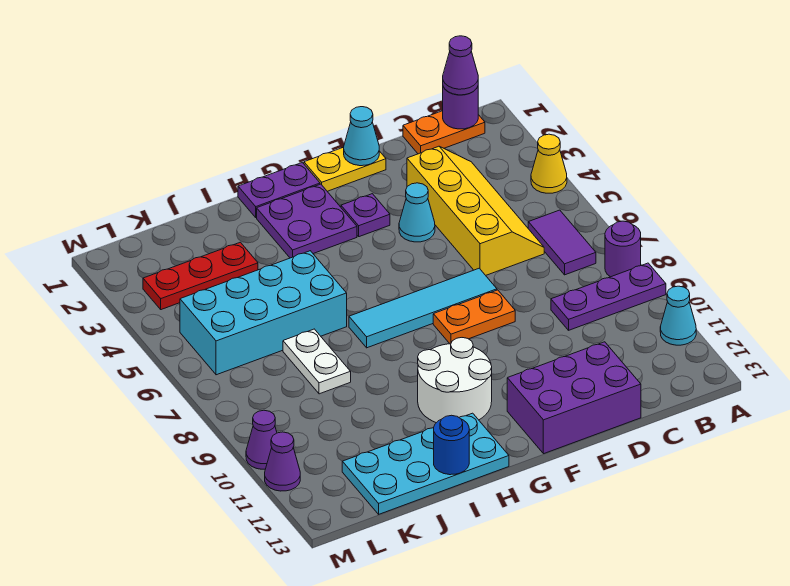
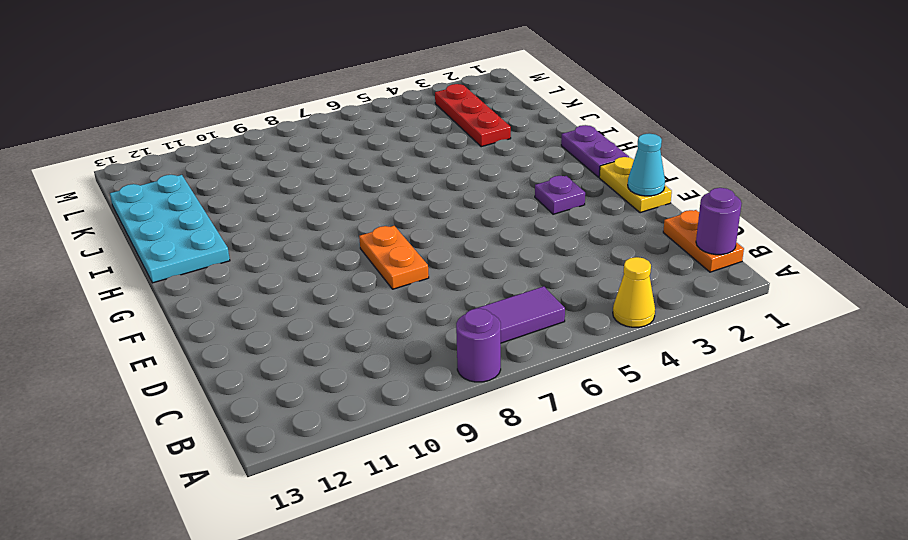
none -> purple 1x3 plate [551,263,666,330]
none -> cyan 1x1 cone [660,286,696,345]
none -> yellow 2x4 slope [407,146,544,275]

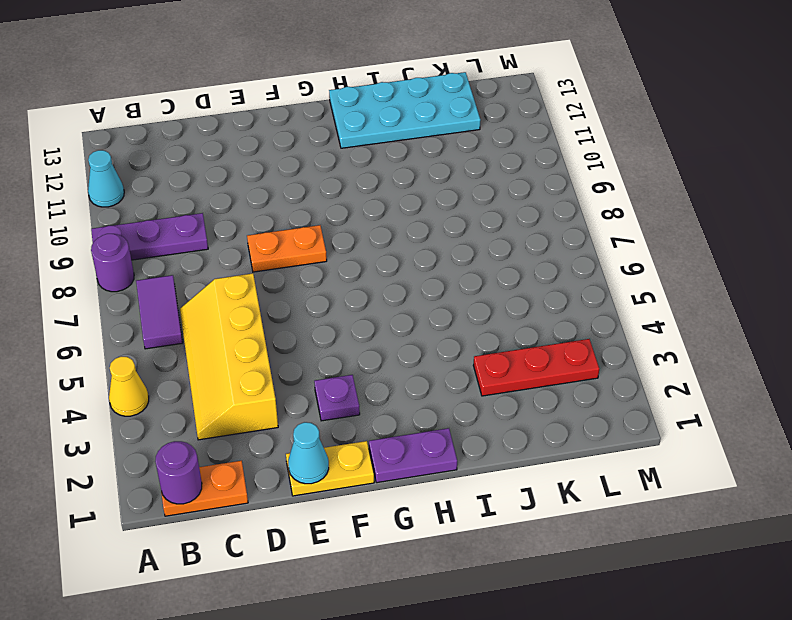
none -> purple 2x3 brick [507,342,641,454]
none -> cyan 1x1 cone [399,183,435,242]
none -> cyan 1x4 tile [349,268,497,348]

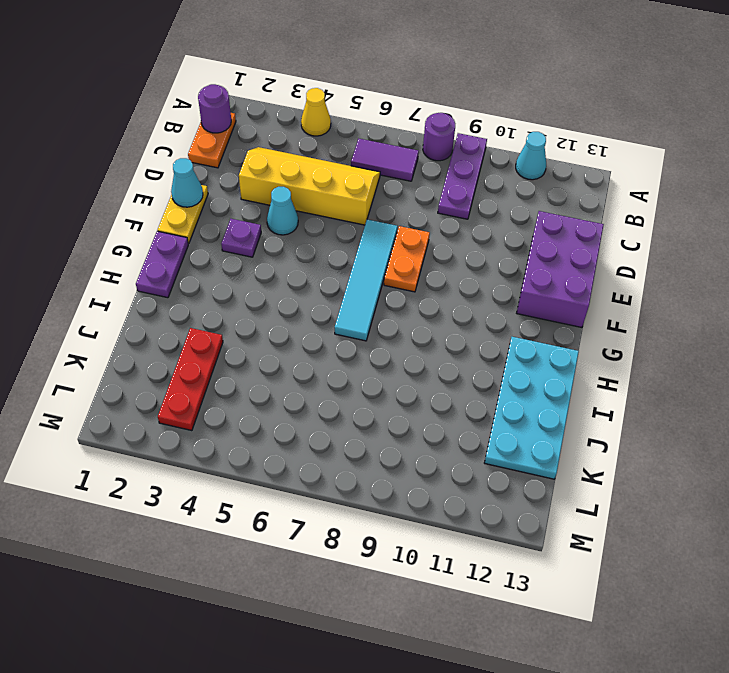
none -> purple 2x2 plate [257,184,357,258]
none -> white 2x2 round brick [418,338,492,423]
none -> cyan 2x4 brick [180,251,347,375]

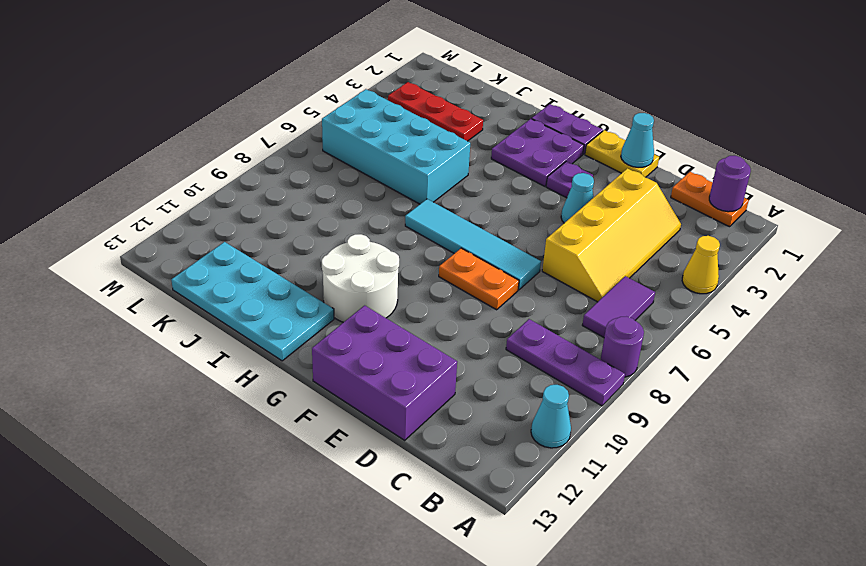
none -> white 1x2 plate [283,329,351,394]
none -> purple 1x1 cone [246,410,277,469]
none -> purple 1x1 cone [265,432,300,491]

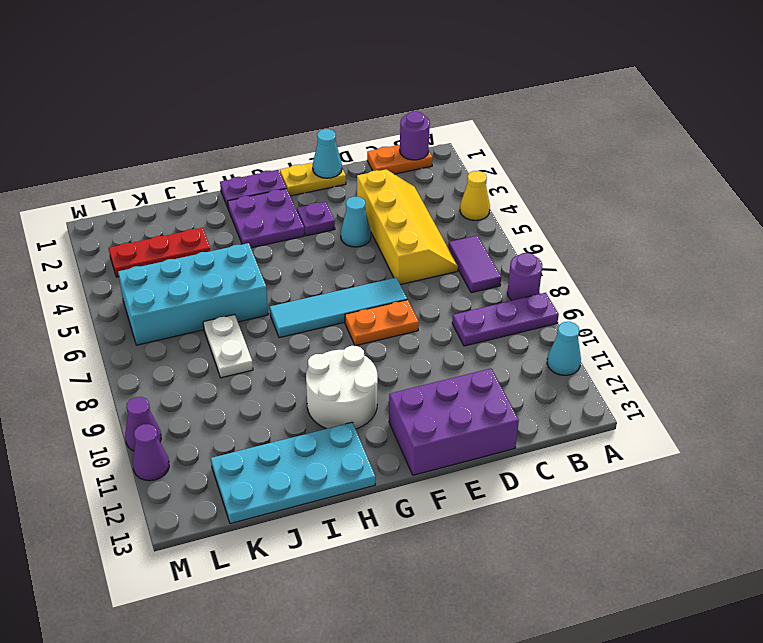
none -> blue 1x1 round brick [434,415,469,475]
none -> purple 1x1 cone [443,36,478,95]

